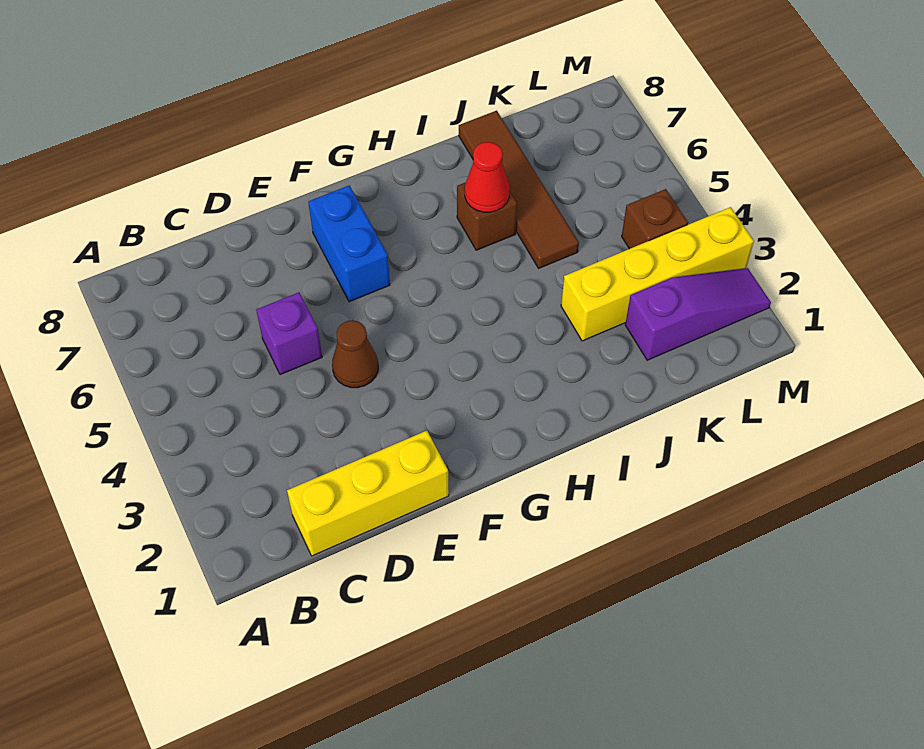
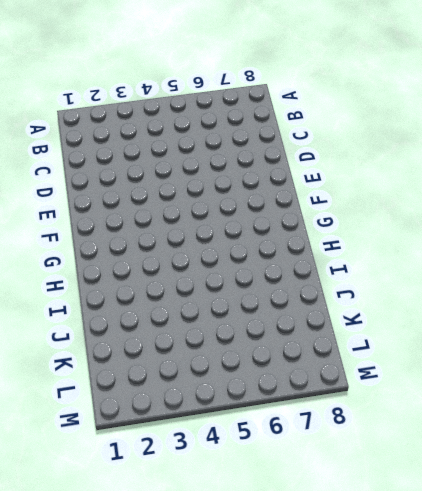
none -> yellow 1x3 brick [287,431,449,556]
none -> purple 1x1 brick [256,292,322,375]

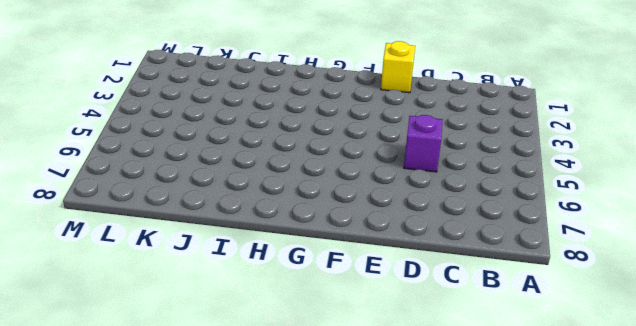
yellow 1x1 brick [381,41,415,93] -> yellow 1x3 brick [287,431,449,556]
none -> brown 1x1 cone [332,320,378,388]
none -> blue 1x2 brick [308,185,390,302]

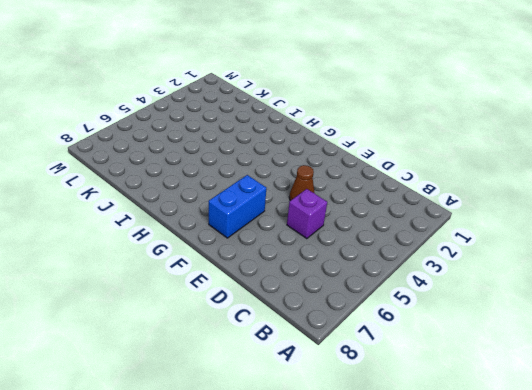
none -> yellow 1x3 brick [287,431,449,556]
none -> brown 1x1 brick [457,182,517,250]

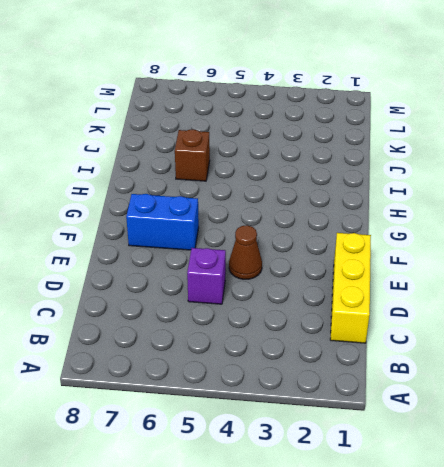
none -> yellow 1x4 brick [561,207,754,341]
none -> brown 1x4 tile [459,111,579,268]

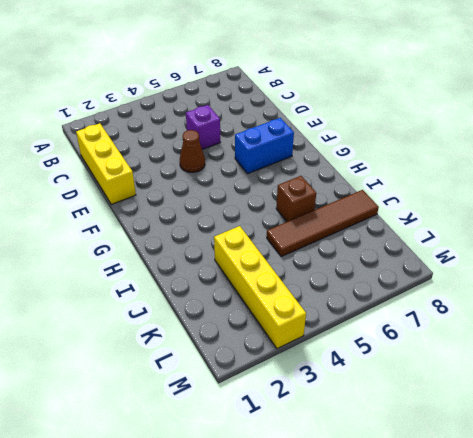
none -> purple 1x3 slope [625,268,771,360]
none -> brown 1x1 brick [622,189,688,249]

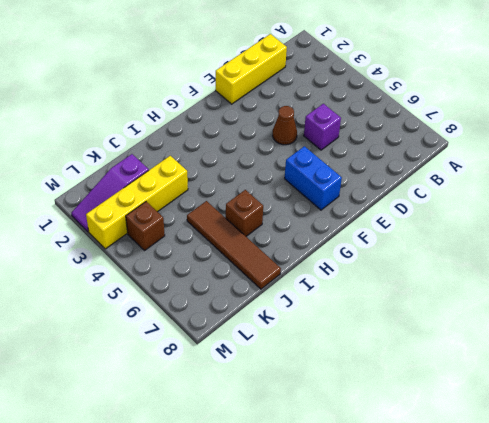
none -> red 1x1 cone [465,142,510,212]

